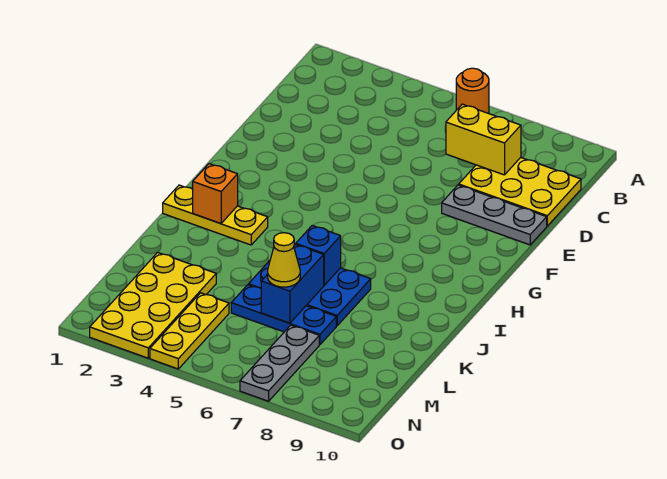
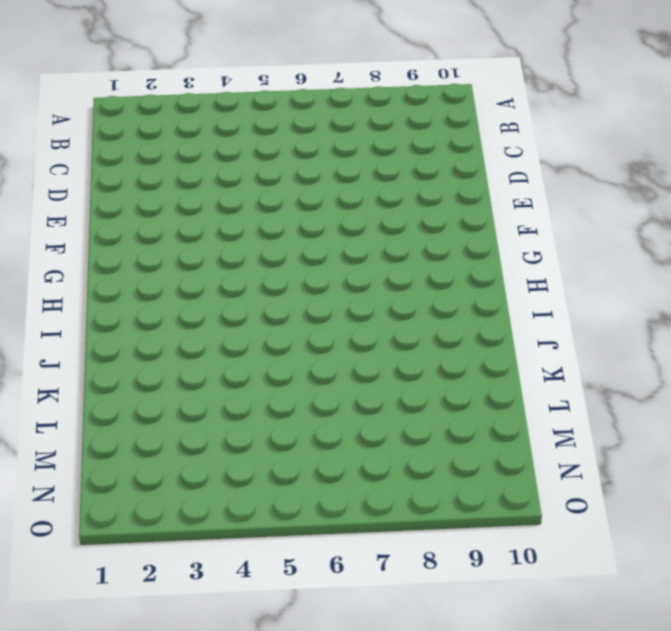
none -> orange 1x1 round brick [456,68,489,113]
none -> yellow 2x3 plate [459,157,581,226]
none -> grey 1x3 plate [442,185,547,245]

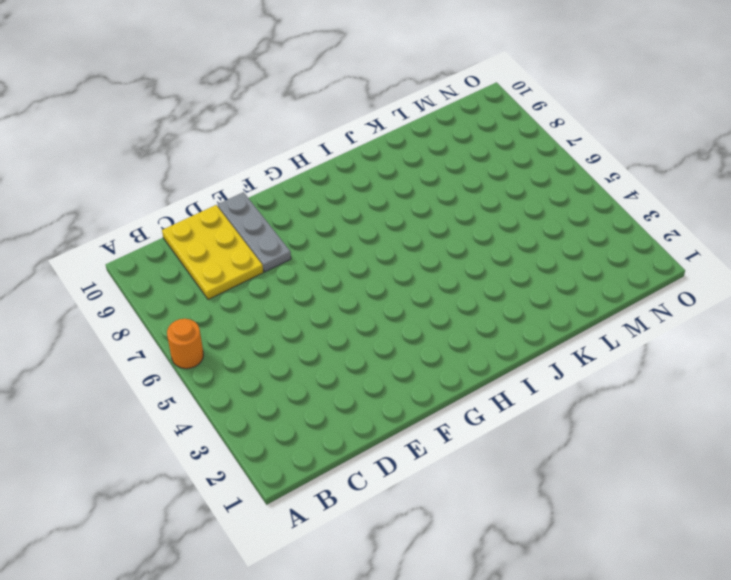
none -> yellow 1x3 plate [163,185,268,245]
none -> blue 2x3 plate [249,261,371,326]
none -> yellow 2x4 plate [90,252,216,358]

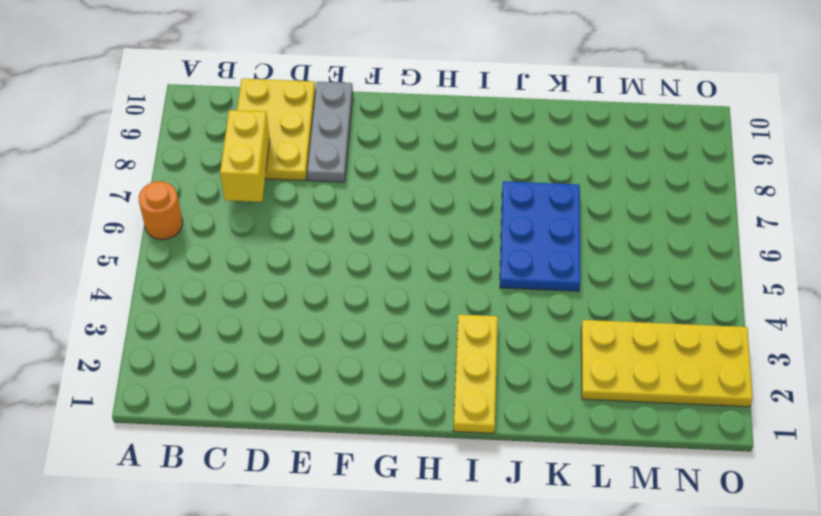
none -> blue 1x3 plate [231,285,336,345]
none -> yellow 1x3 plate [150,293,229,369]
none -> grey 1x3 plate [240,325,319,401]

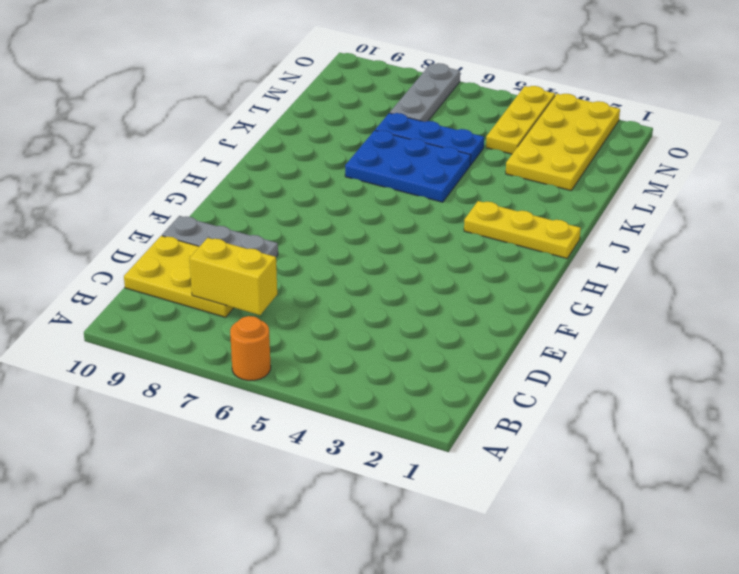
none -> orange 1x1 brick [193,164,238,224]
none -> blue 1x1 brick [296,226,341,285]
none -> blue 1x2 brick [261,244,324,323]

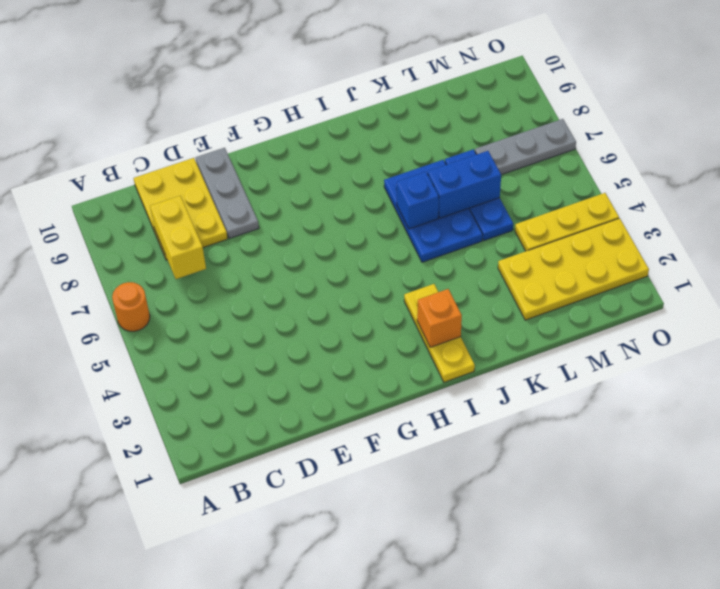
none -> yellow 1x1 cone [268,233,300,287]

